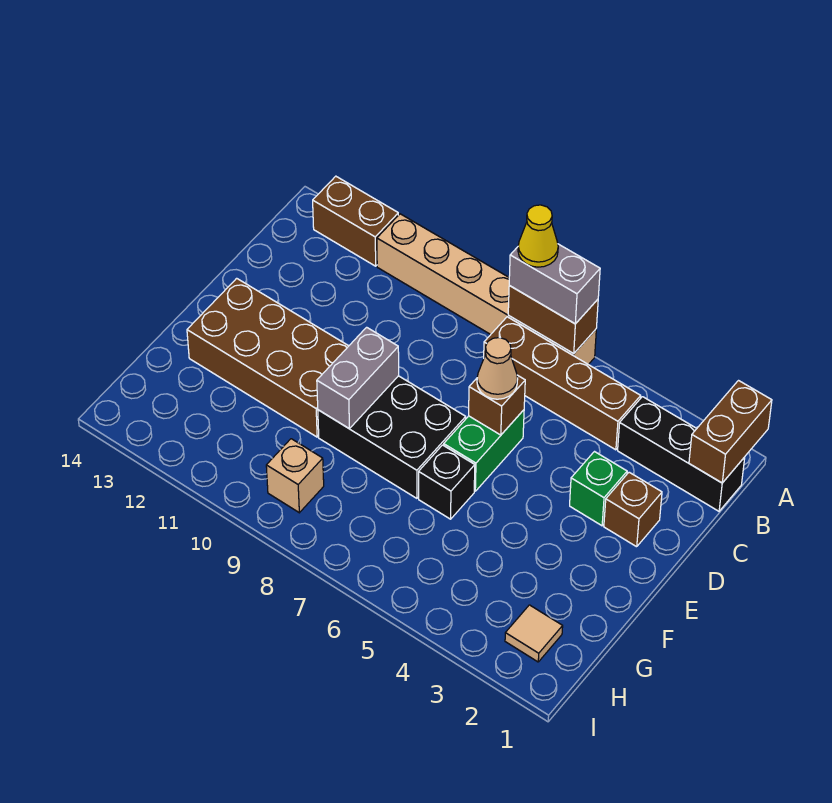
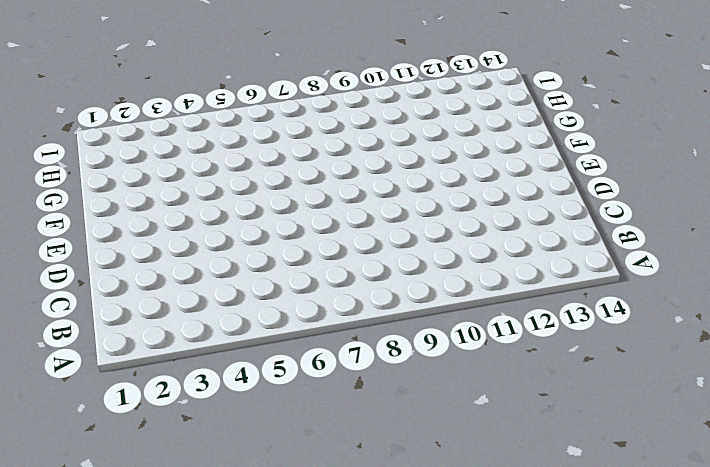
none -> tan 1x6 brick [377,214,596,365]
none -> brown 1x2 brick [313,176,398,266]
none -> black 1x3 brick [618,397,745,511]

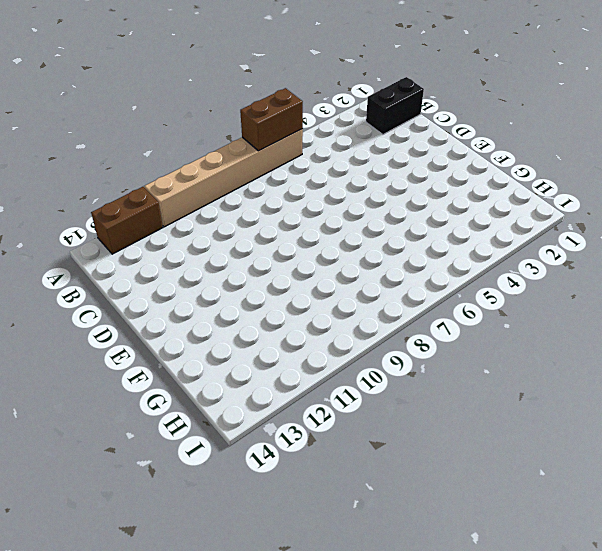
black 1x2 brick [366,77,424,135] -> black 1x3 brick [618,397,745,511]
none -> brown 1x4 brick [484,317,641,450]
none -> brown 1x1 brick [604,472,662,547]
none -> green 1x1 brick [570,452,627,526]

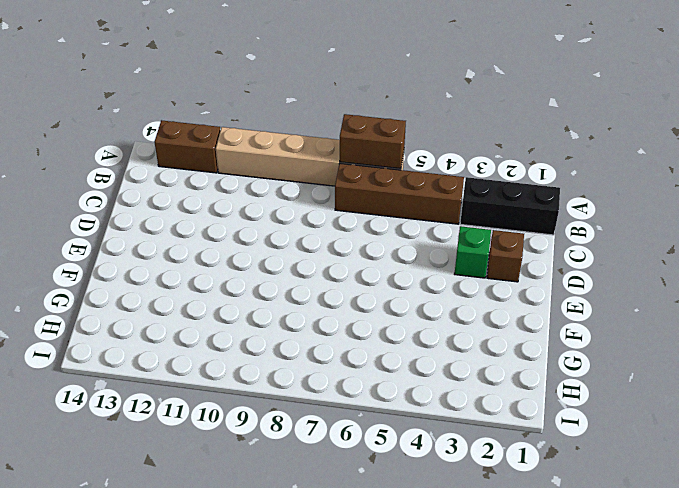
none -> green 1x2 brick [444,410,524,491]
none -> black 2x3 brick [318,376,466,498]
none -> brown 2x4 brick [187,278,348,437]

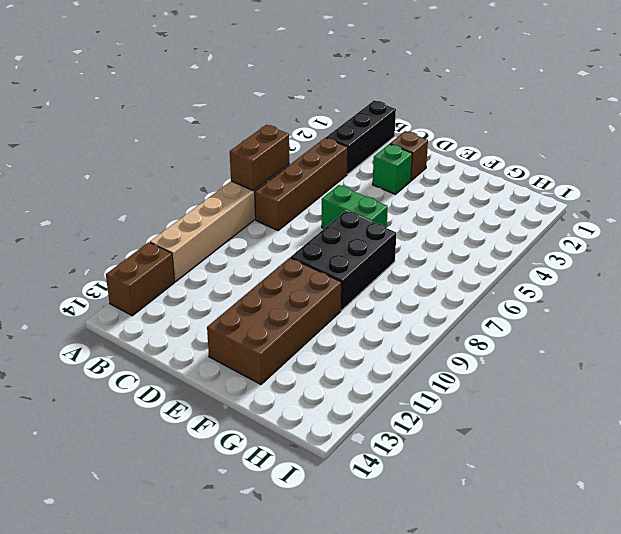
none -> black 1x1 brick [419,445,475,519]
none -> tan 1x1 tile [505,605,563,662]
none -> tan 1x1 brick [266,439,324,513]

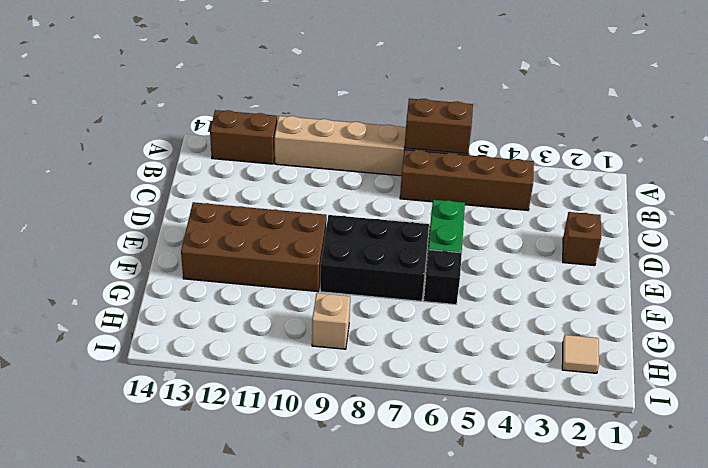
none -> black 1x3 brick [618,397,745,511]
none -> green 1x1 brick [570,452,627,526]
none -> brown 1x2 brick [689,381,772,483]

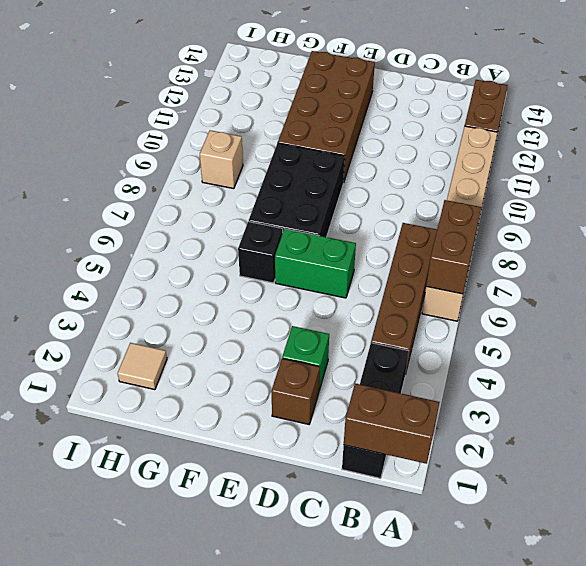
none -> brown 1x1 brick [469,375,525,435]
none -> grey 1x2 brick [317,327,399,429]
none -> grey 1x2 brick [509,244,600,324]

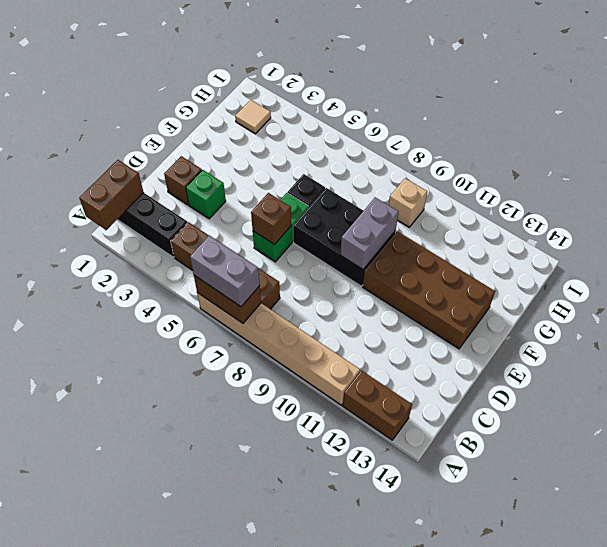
none -> tan 1x1 cone [477,338,518,399]
none -> yellow 1x1 cone [518,205,558,267]

